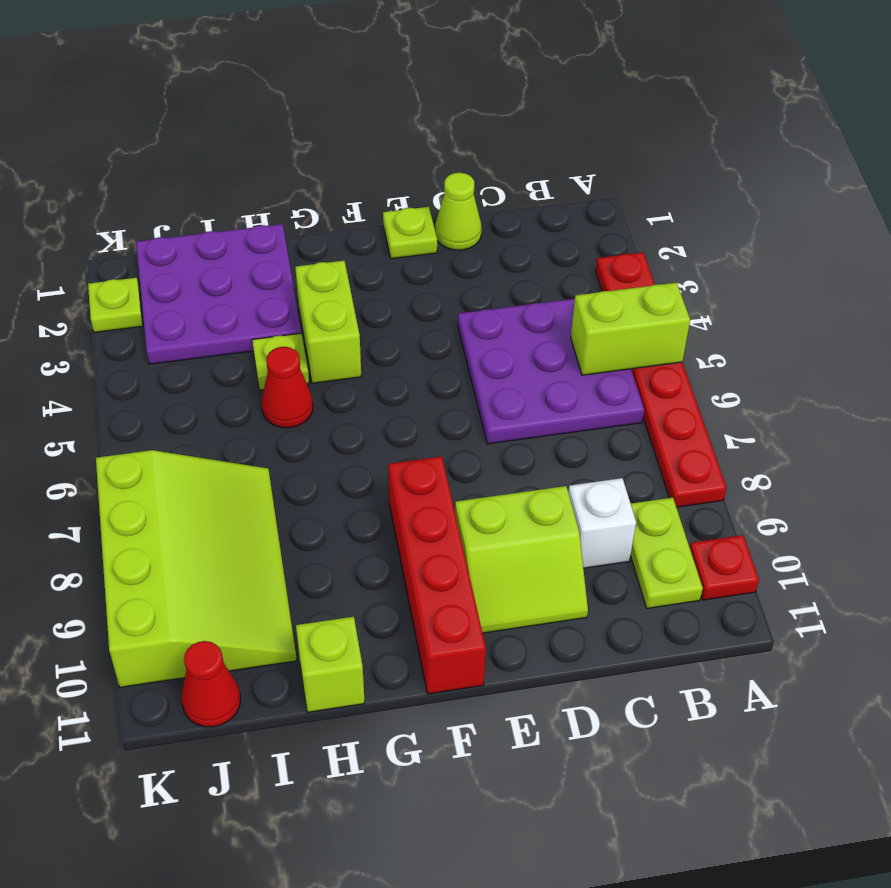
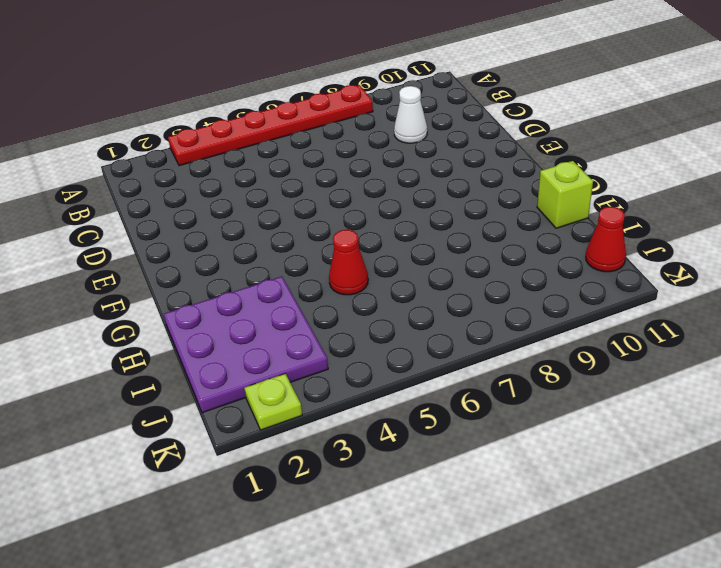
white 1x1 cone [394,86,427,143] -> white 1x1 brick [568,478,636,568]
none -> red 1x1 plate [690,535,759,600]
none -> purple 3x3 plate [458,299,644,444]
none -> lime 1x2 plate [631,498,703,608]

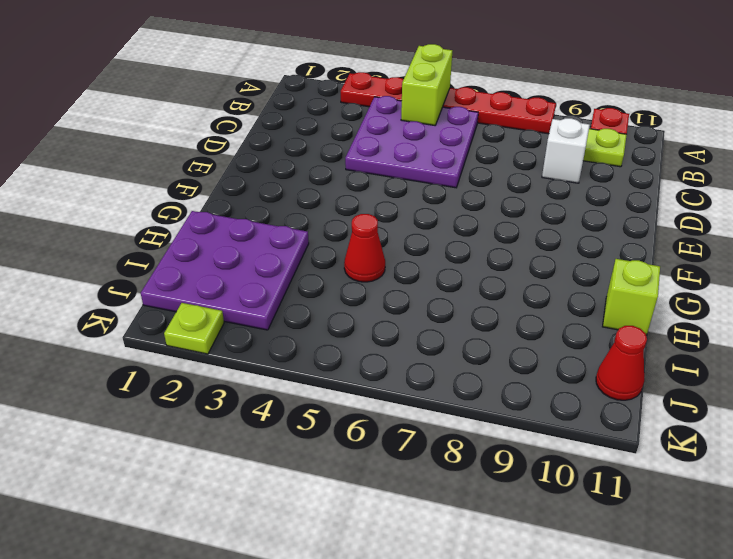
none -> lime 1x1 cone [435,173,482,250]
none -> lime 2x2 slope [455,486,588,633]
none -> lime 1x1 plate [383,207,437,259]

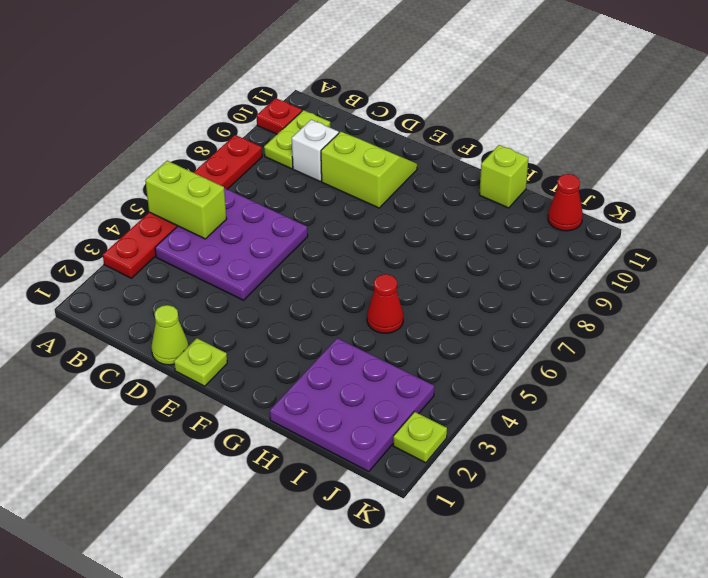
none -> red 1x4 brick [388,456,486,694]
none -> lime 1x2 brick [295,261,361,383]
none -> lime 1x1 plate [252,333,309,390]

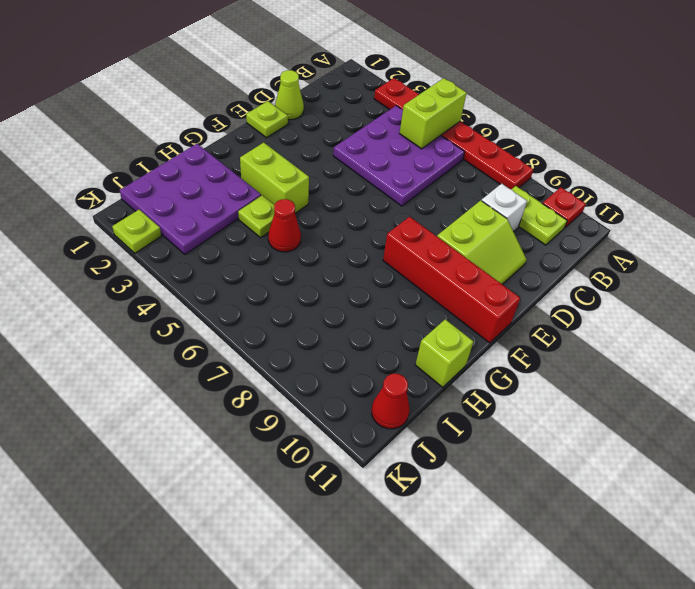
none -> lime 3x4 slope [96,450,297,687]

